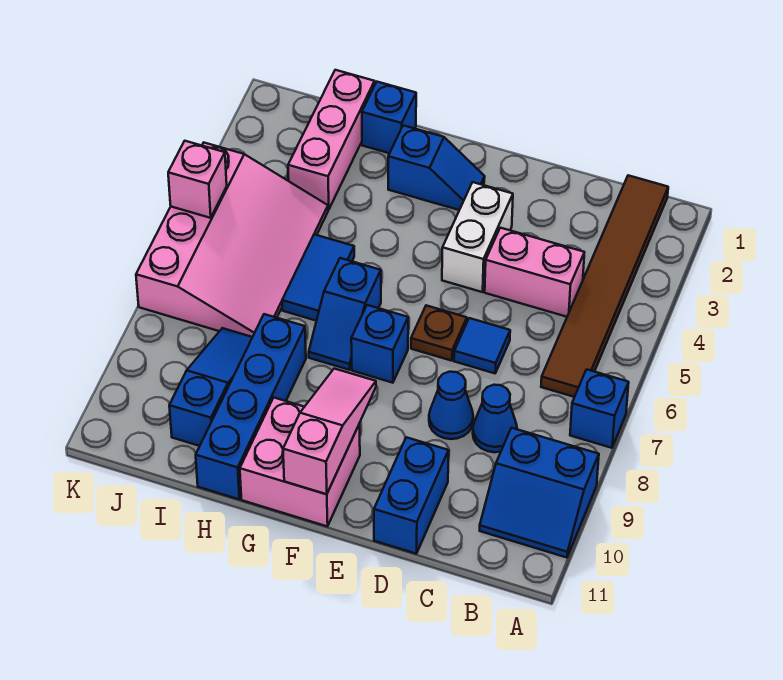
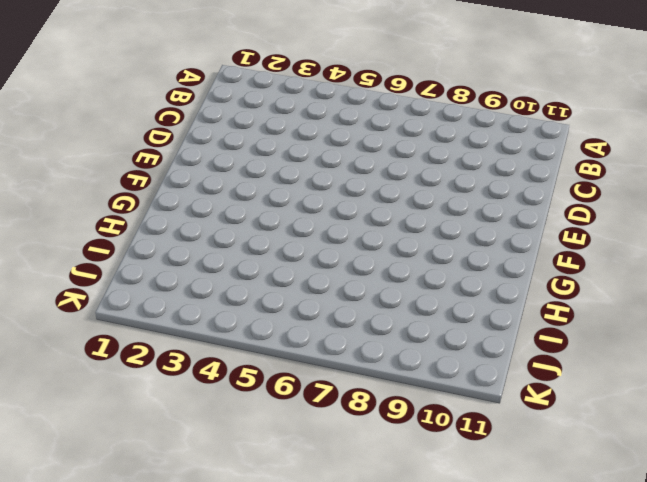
none -> blue 1x1 brick [570,369,629,448]
none -> blue 2x2 slope [480,428,599,558]
none -> brown 1x6 tile [541,175,668,397]

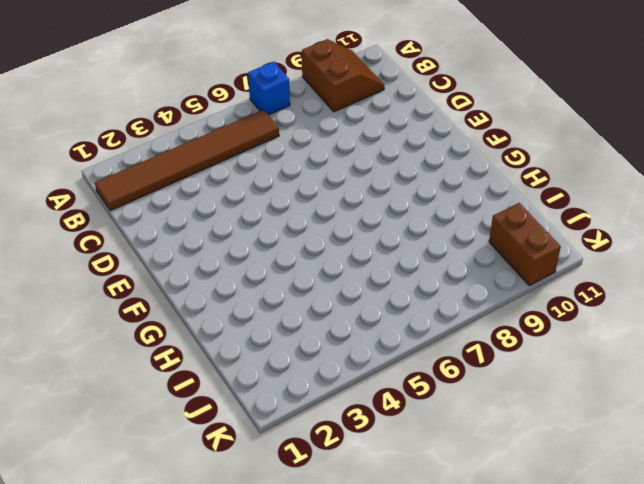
brown 2x2 slope [302,39,384,112] -> blue 2x2 slope [480,428,599,558]
brown 1x2 brick [489,203,561,286] -> none
none -> pink 1x2 brick [485,228,584,317]
none -> blue 1x1 cone [473,385,517,452]
none -> blue 1x1 tile [454,318,510,373]

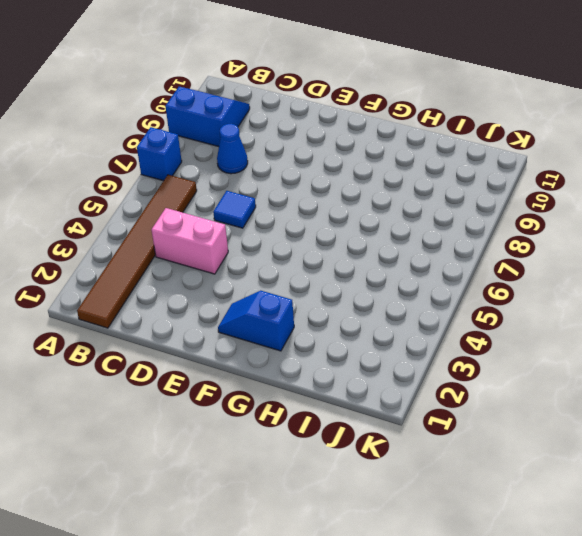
none -> blue 1x1 cone [429,372,473,439]
none -> blue 1x2 brick [374,437,449,554]
none -> white 1x2 brick [442,182,513,292]

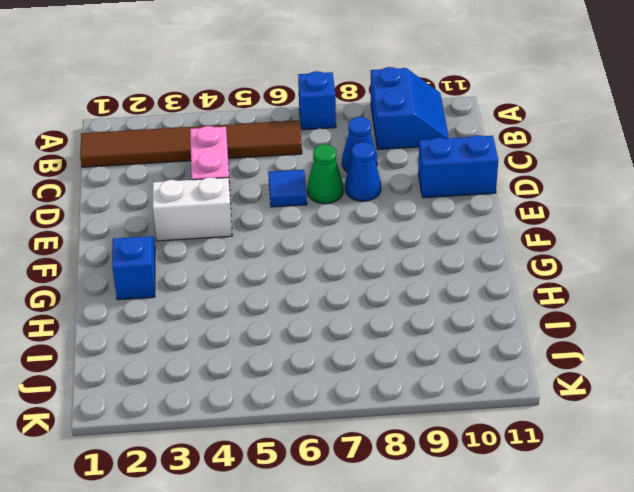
green 1x1 cone [307,144,343,204] -> none
none -> brown 1x1 plate [411,305,467,361]
none -> blue 1x1 brick [351,305,408,383]
none -> pink 2x2 brick [240,398,360,526]

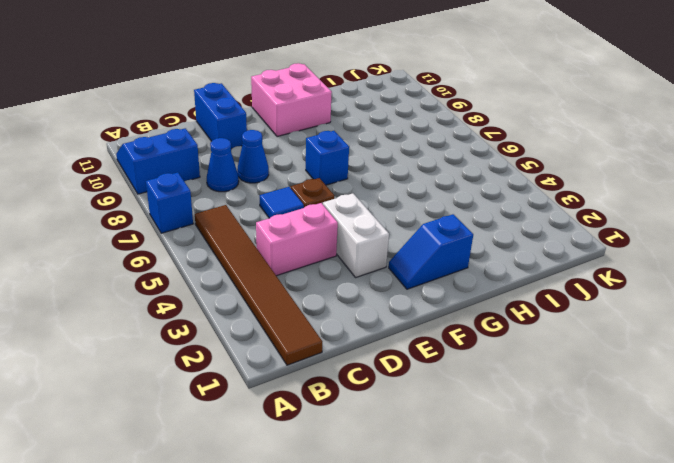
none -> blue 1x2 slope [309,258,381,370]
none -> blue 1x1 brick [362,82,416,153]
none -> blue 1x2 tile [282,234,354,321]

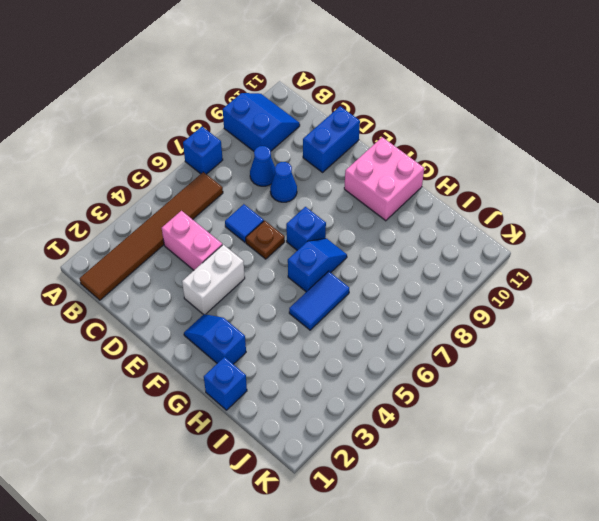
none -> blue 1x4 brick [196,314,306,499]
none -> pink 1x3 brick [288,70,375,210]
none -> pink 3x4 slope [136,143,328,337]

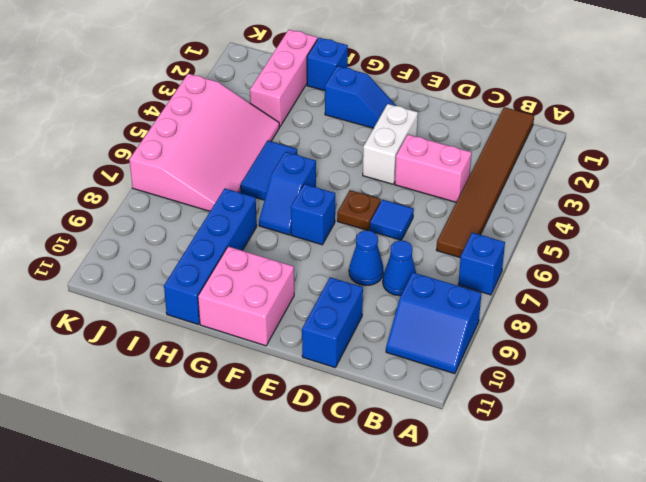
none -> blue 1x3 slope [169,328,252,446]
none -> pink 1x3 slope [283,369,376,494]
none -> pink 1x1 brick [168,141,227,218]

